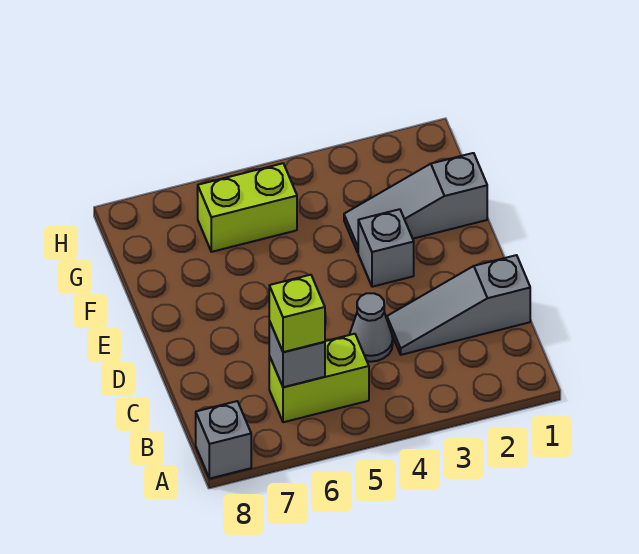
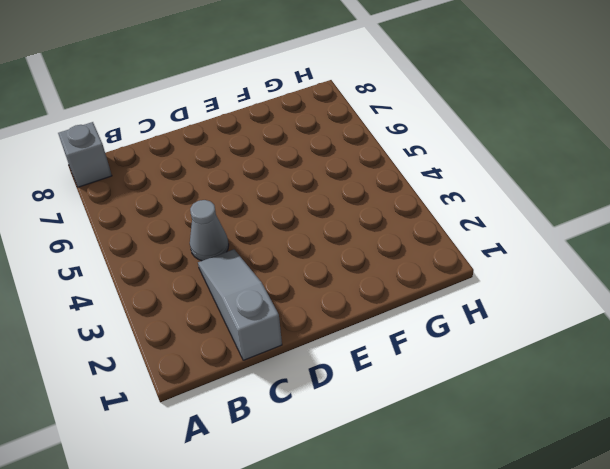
none -> lime 1x2 brick [269,334,369,422]
none -> grey 1x1 brick [358,209,414,287]

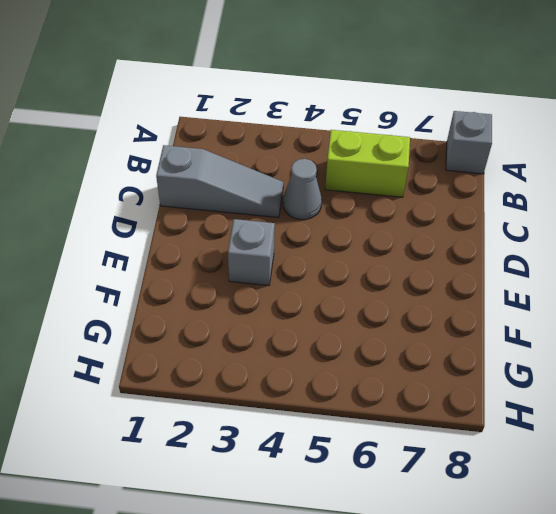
none -> grey 1x3 slope [344,153,487,252]
none -> lime 1x2 brick [198,163,297,252]

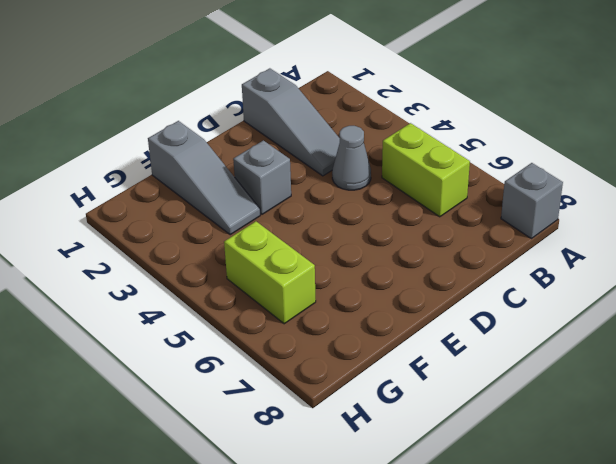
none -> grey 1x1 brick [269,321,325,387]
none -> lime 1x1 brick [269,275,325,352]

